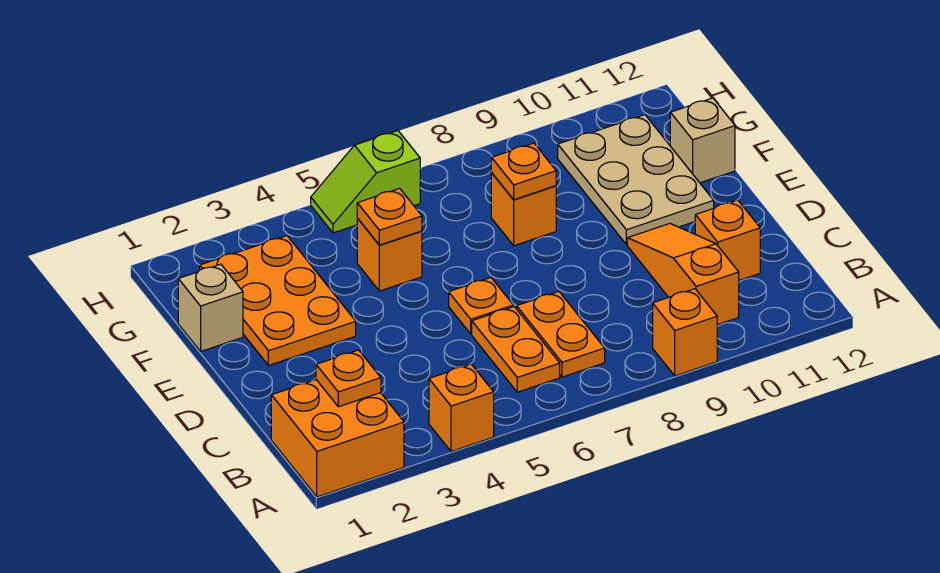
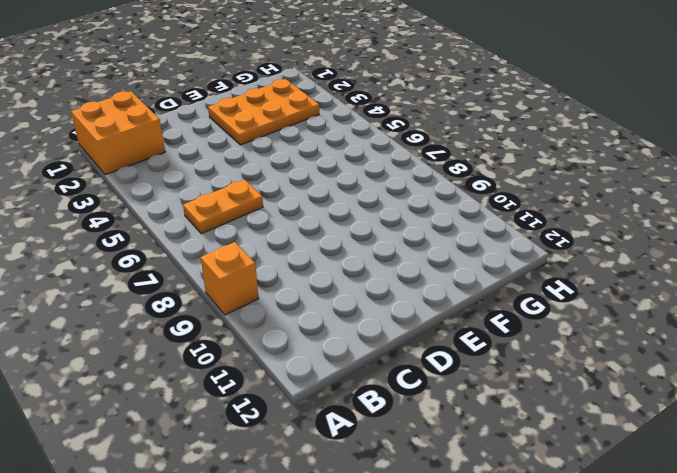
none -> orange 1x1 brick [429,364,494,452]
none -> orange 1x2 plate [517,292,605,377]
none -> orange 1x3 slope [627,224,739,325]

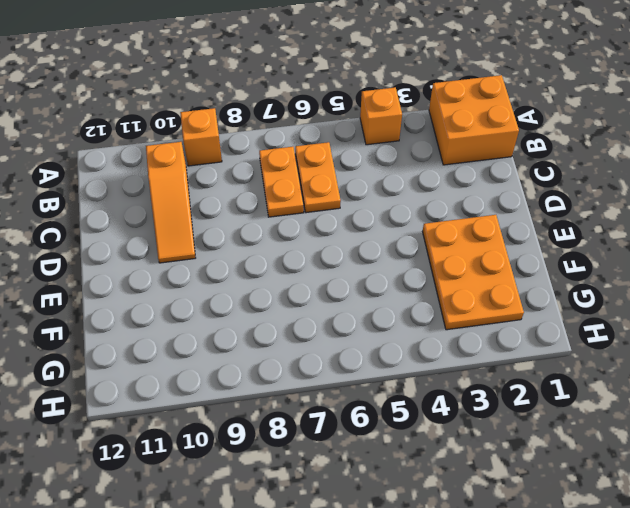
none -> orange 1x1 brick [695,200,760,280]
none -> orange 1x1 plate [449,278,513,334]
none -> tan 2x3 plate [558,115,714,245]

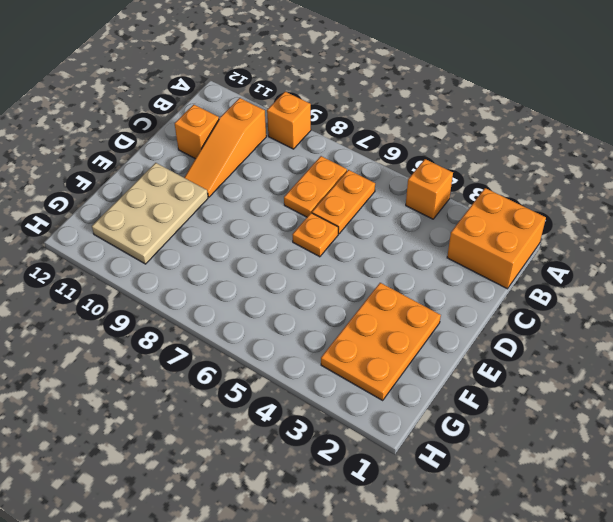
none -> tan 1x1 brick [178,264,243,351]
none -> orange 1x1 brick [357,218,422,291]
none -> orange 1x1 brick [491,173,556,246]

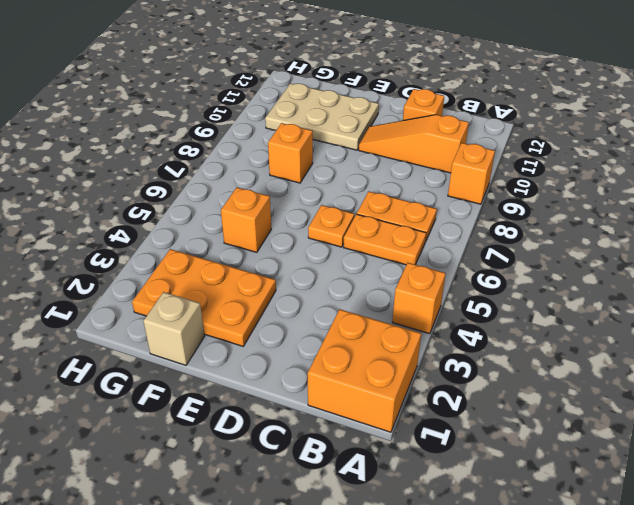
none -> tan 1x1 brick [670,98,735,183]
none -> lime 1x2 slope [311,131,420,233]
none -> orange 1x1 plate [316,350,381,407]

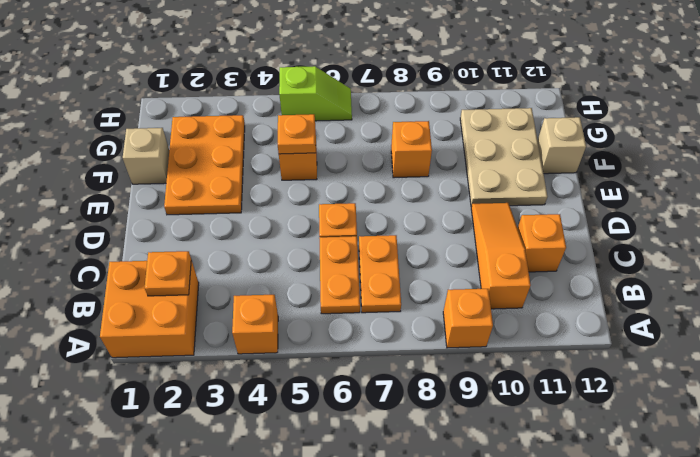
lime 1x2 slope [279,66,352,121] -> lime 1x2 slope turned to [311,131,420,233]
none -> orange 1x1 plate [491,143,556,200]

